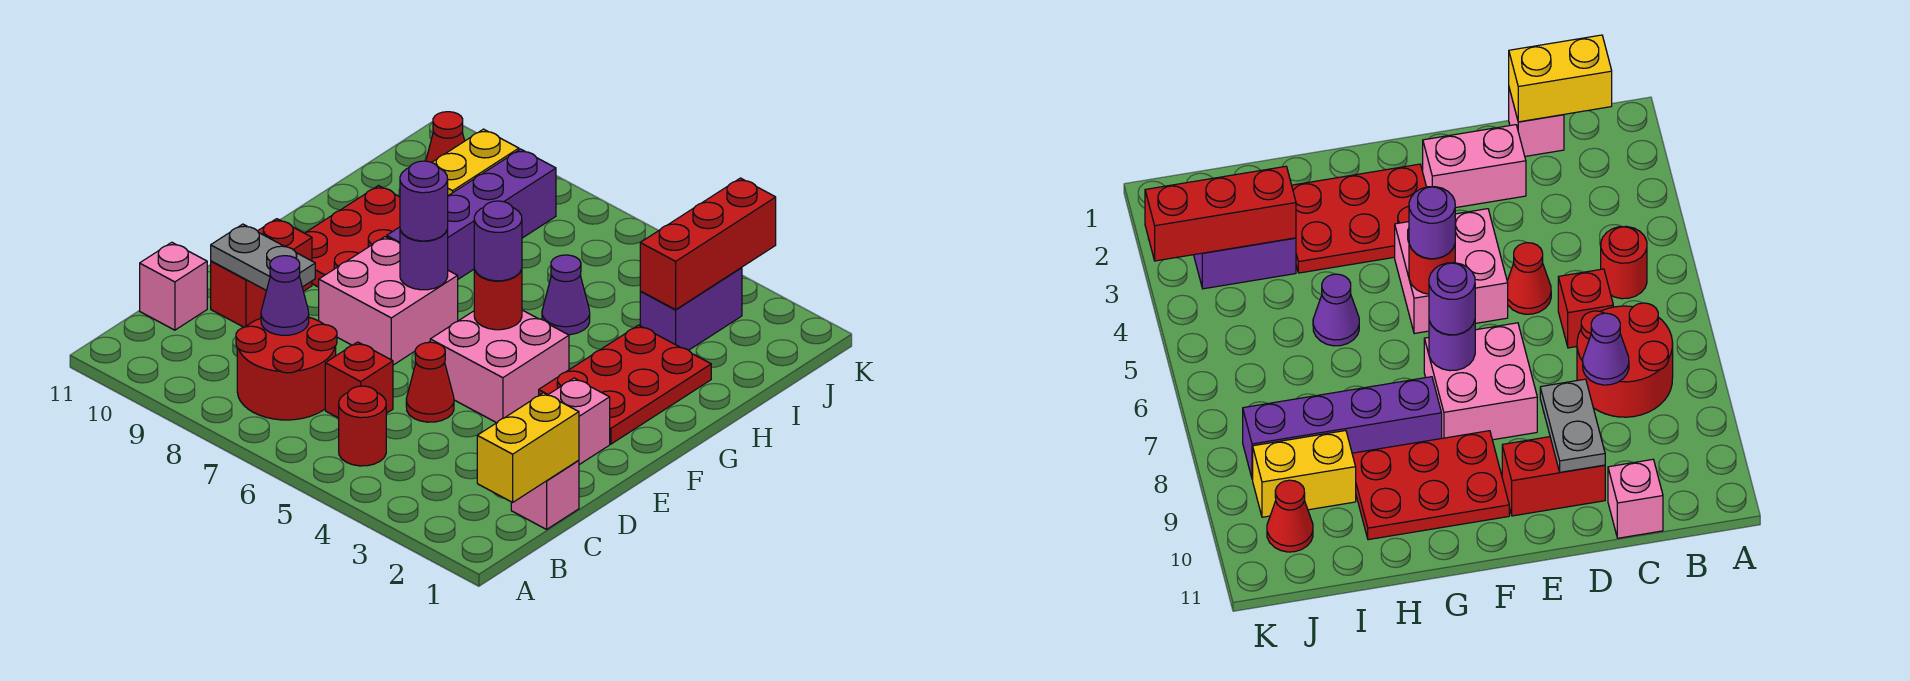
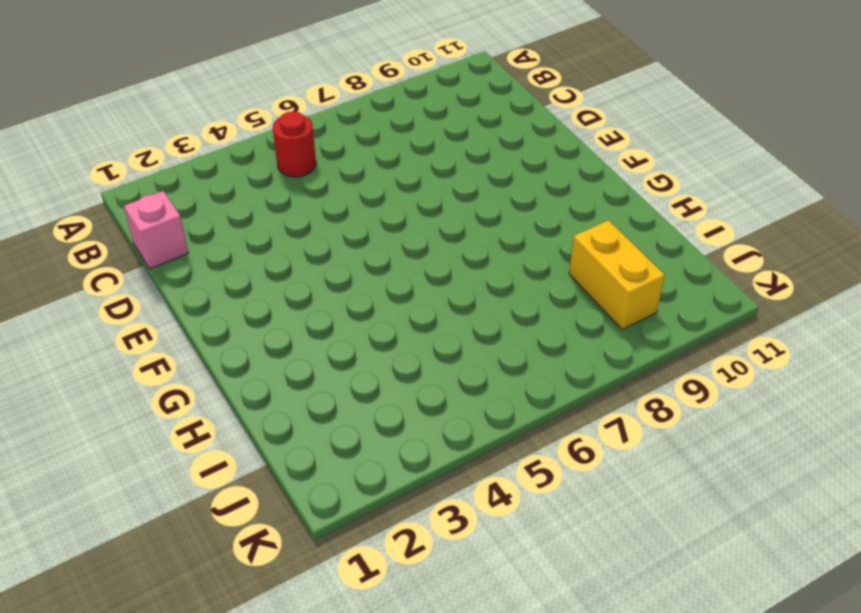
none -> red 2x2 round brick [236,317,337,420]
none -> red 1x1 brick [325,342,393,418]
none -> pink 1x1 brick [140,242,207,330]

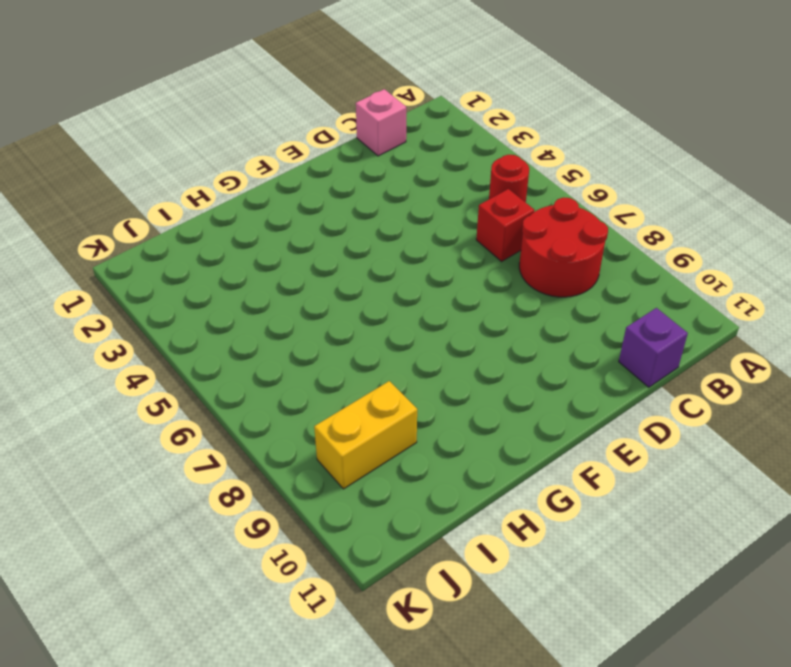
purple 1x1 brick [619,308,688,387] -> pink 1x1 brick [140,242,207,330]
none -> pink 1x2 brick [548,378,610,465]
none -> red 1x1 cone [406,342,454,422]
none -> red 1x2 brick [211,219,312,327]

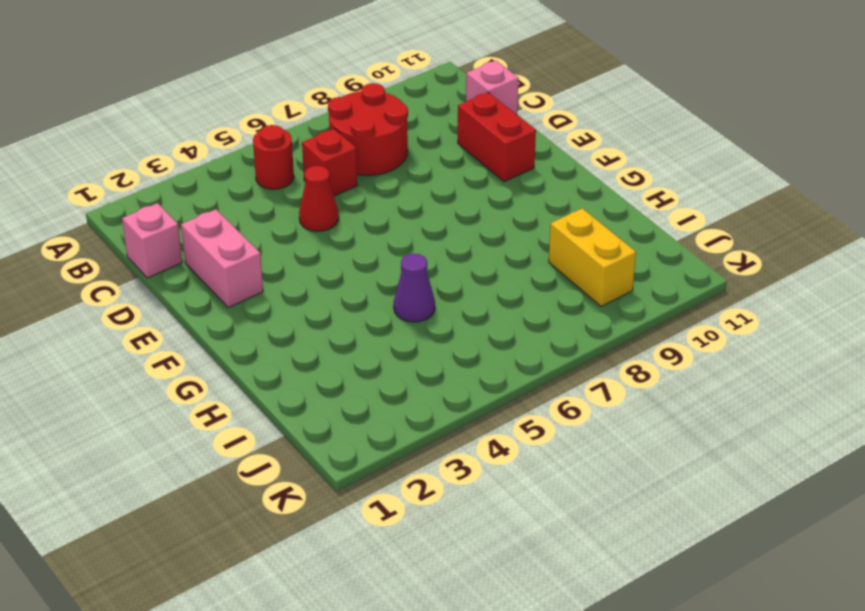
none -> pink 2x2 brick [430,310,569,423]
none -> pink 2x2 brick [319,237,458,365]
none -> red 2x3 plate [539,325,711,444]

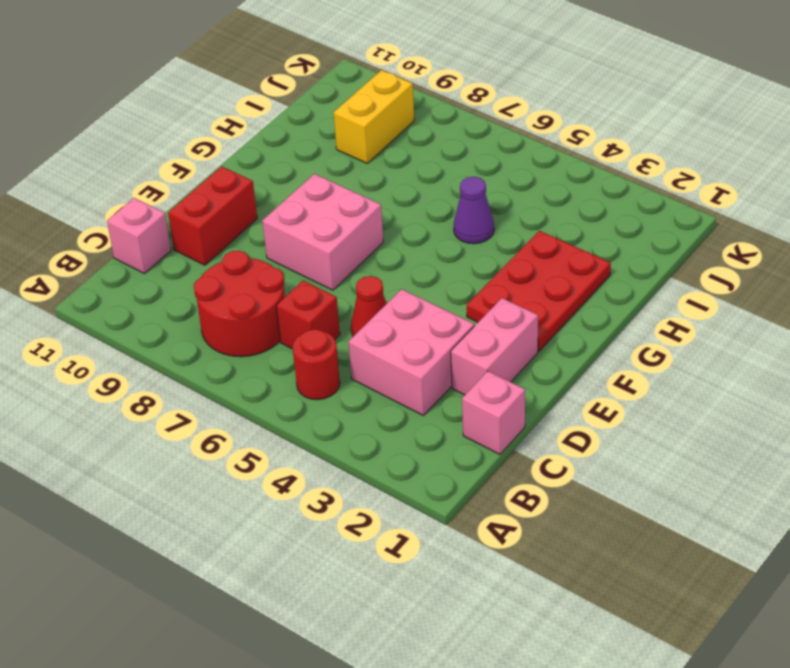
pink 2x2 brick [348,289,474,415] -> pink 2x2 brick moved to [430,310,569,423]
none -> red 2x3 plate [305,186,400,287]
none -> purple 1x4 brick [387,149,556,279]
none -> purple 1x2 brick [640,268,742,350]

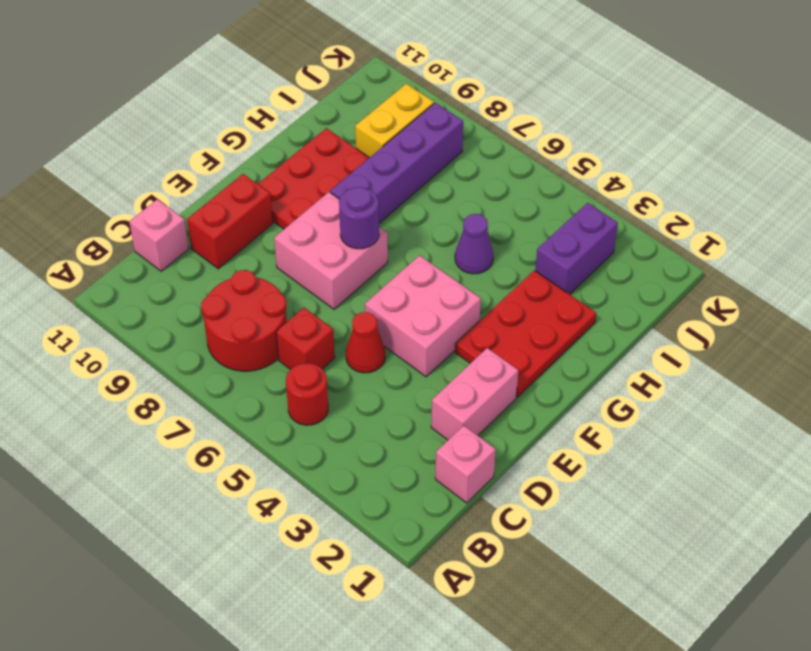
none -> red 1x1 cone [426,112,465,163]
none -> yellow 1x2 brick [477,393,579,502]
none -> purple 1x1 cone [261,256,309,335]

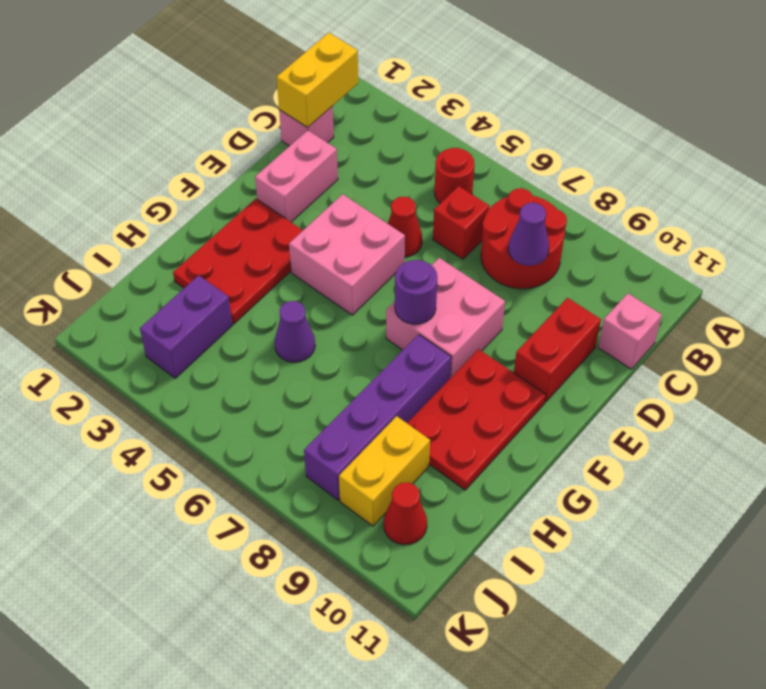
none -> grey 1x2 plate [211,224,315,290]
none -> red 1x1 round brick [474,269,522,330]
none -> red 1x3 brick [640,178,776,310]

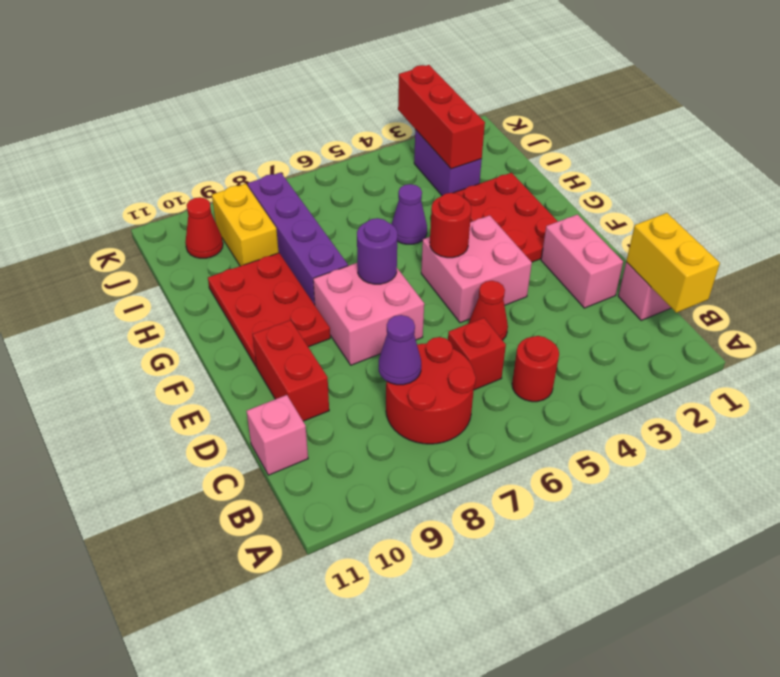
none -> grey 1x2 plate [211,224,315,290]
none -> purple 1x1 round brick [474,201,522,281]
none -> purple 1x1 round brick [400,161,448,241]

